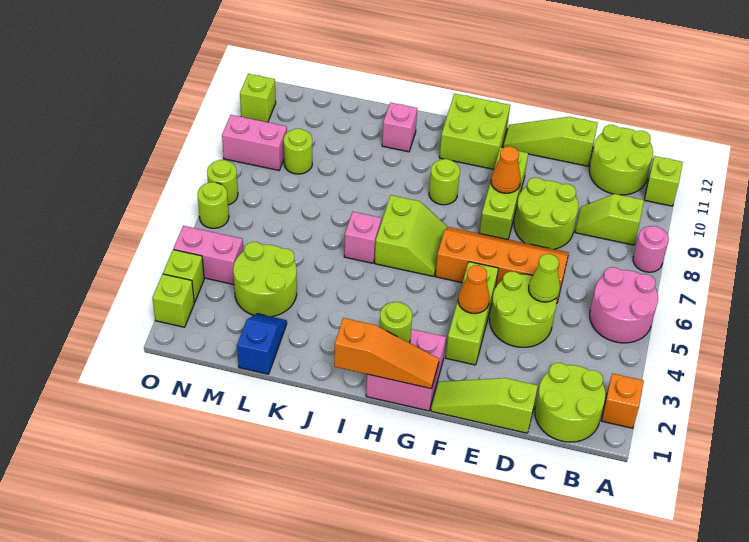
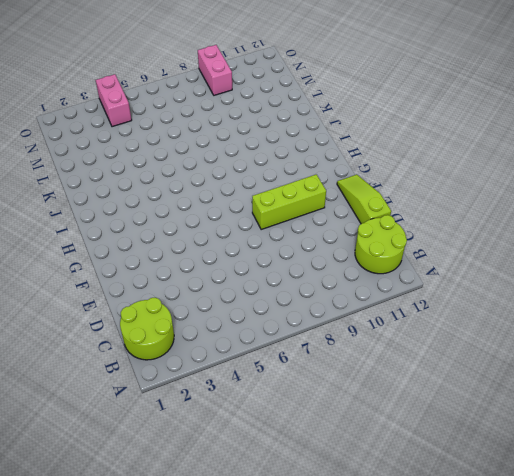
none -> orange 1x1 brick [601,373,644,428]
none -> pink 2x2 round brick [590,267,658,343]
none -> pink 1x1 round brick [633,226,669,272]
none -> lime 1x1 brick [644,156,683,206]

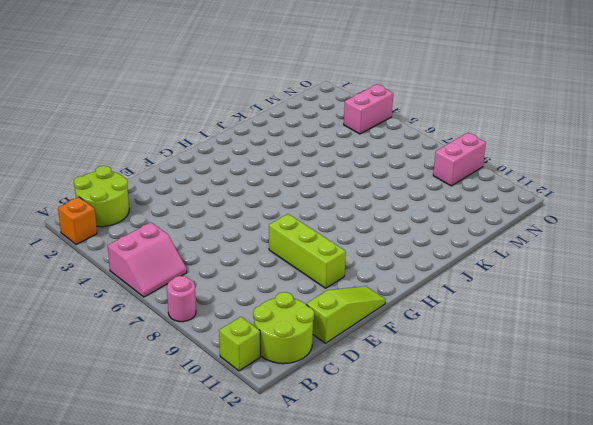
pink 2x2 slope [108,222,187,297] -> pink 2x2 round brick [590,267,658,343]
none -> lime 1x2 slope [575,194,644,245]
none -> lime 1x3 slope [431,378,538,433]
none -> lime 2x2 round brick [490,272,557,347]
none -> orange 2x4 slope [435,227,569,303]

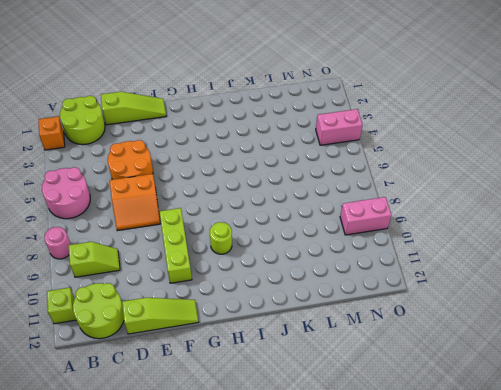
orange 2x2 round brick [108,140,153,180] -> lime 2x2 round brick [490,272,557,347]
orange 2x2 slope [110,174,160,231] -> orange 2x4 slope [435,227,569,303]
none -> lime 2x2 round brick [514,178,578,249]
none -> lime 1x3 brick [446,262,498,365]
none -> pink 2x2 brick [366,329,446,411]
none -> lime 2x2 brick [439,94,510,169]

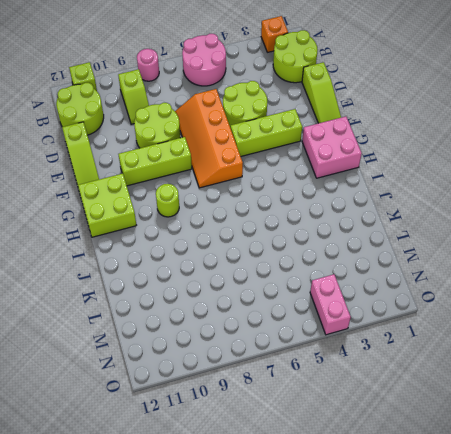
none -> lime 2x2 slope [375,195,448,277]
none -> pink 1x1 brick [344,212,381,263]
none -> pink 1x1 brick [382,103,417,152]
none -> blue 1x2 slope [237,314,287,374]

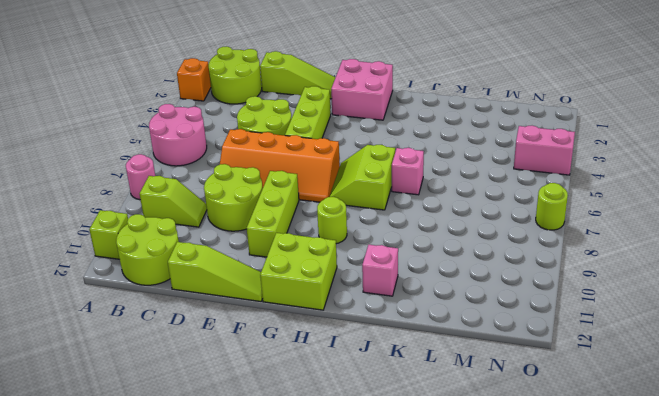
none -> blue 1x2 slope [237,314,287,374]
none -> lime 2x2 round brick [233,242,297,317]
none -> lime 1x1 round brick [284,129,312,174]
none -> pink 1x2 brick [222,115,287,170]

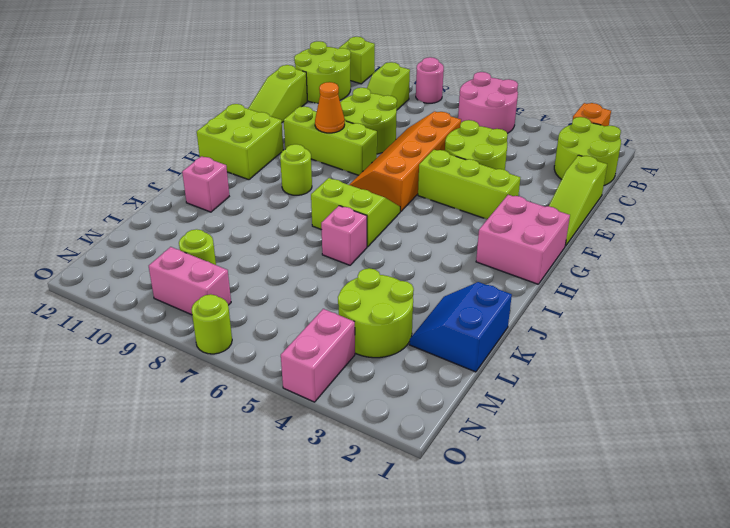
blue 2x2 slope [409,282,512,372] -> blue 1x2 slope [237,314,287,374]
pink 1x2 brick [149,247,231,315] -> pink 1x2 brick turned to [222,115,287,170]
none -> lime 1x1 brick [152,274,194,327]
none -> lime 1x1 brick [163,250,204,302]
none -> lime 1x1 round brick [198,182,229,228]
none -> lime 1x1 brick [240,74,276,122]

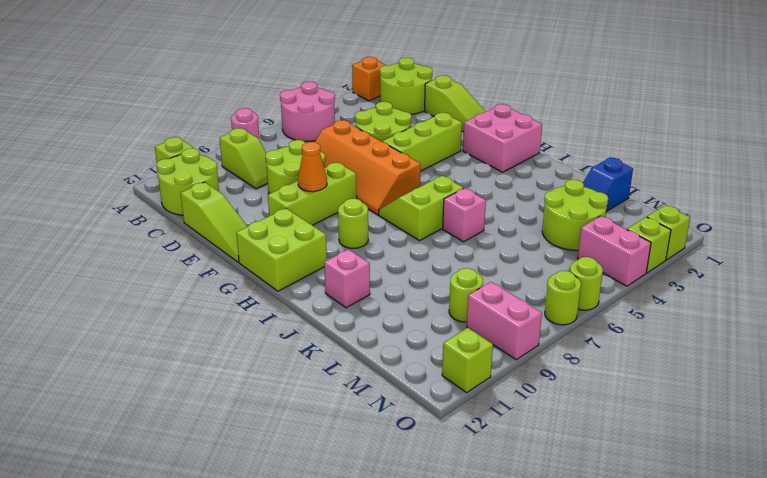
none -> lime 1x1 cone [529,254,560,302]
none -> orange 1x1 cone [458,265,490,314]
none -> orange 1x3 slope [334,318,439,389]
none -> lime 1x1 round brick [379,302,412,343]

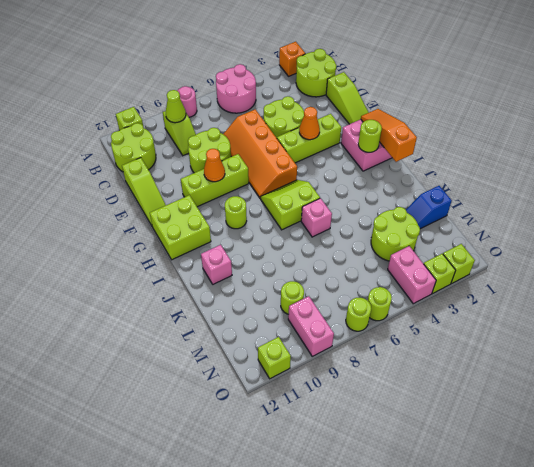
lime 1x1 cone [166,90,186,123] -> lime 1x1 cone moved to [529,254,560,302]

